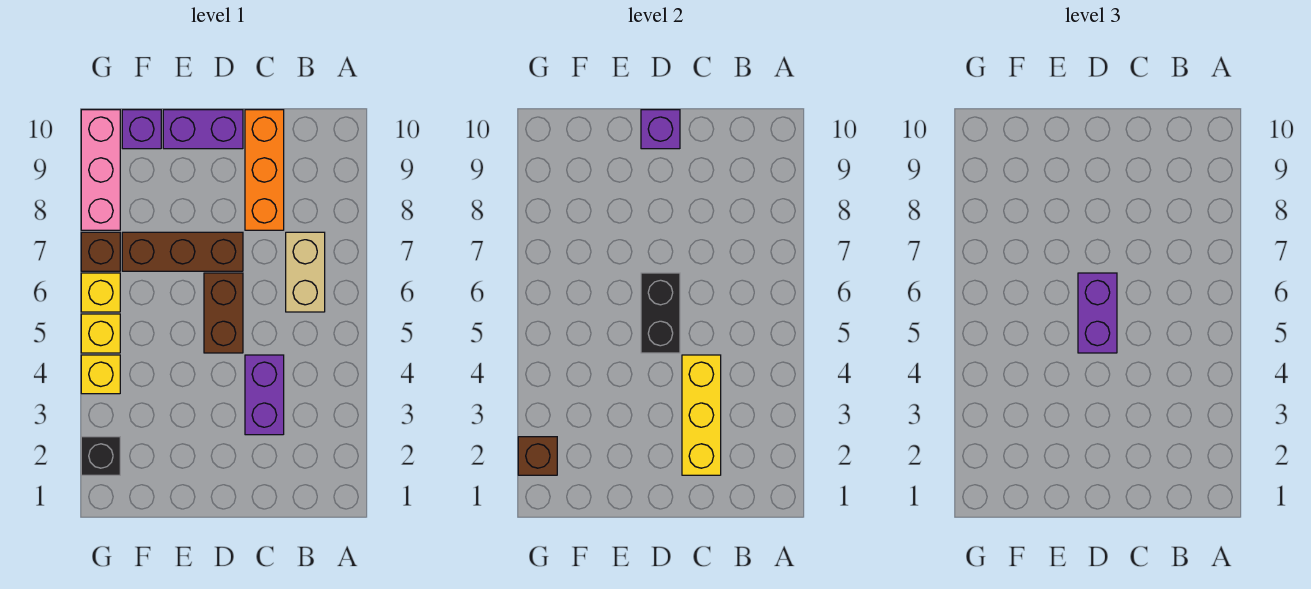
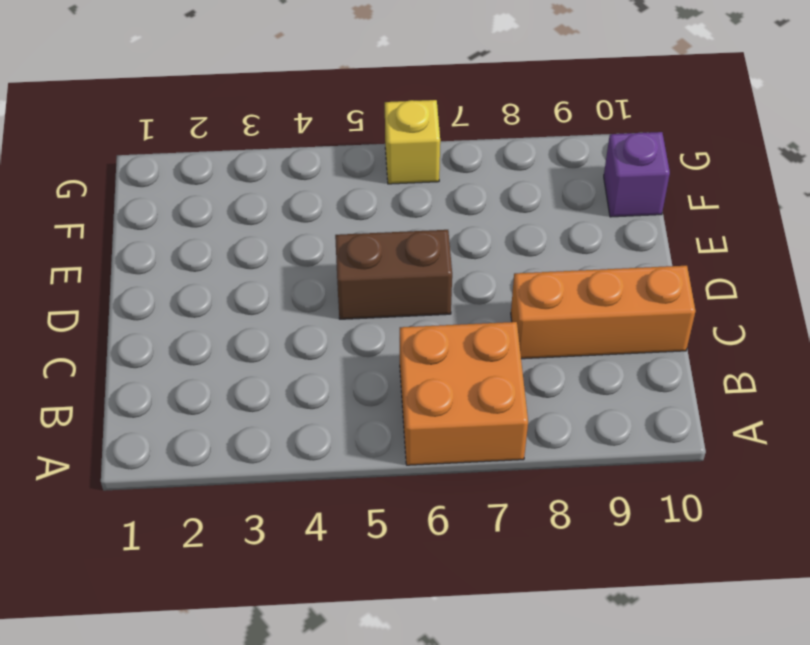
orange 2x2 brick [400,322,528,465] -> tan 1x2 brick [286,232,325,312]
none -> purple 1x2 brick [245,355,284,435]
none -> brown 1x3 brick [122,232,243,271]
none -> purple 1x2 brick [163,110,243,149]

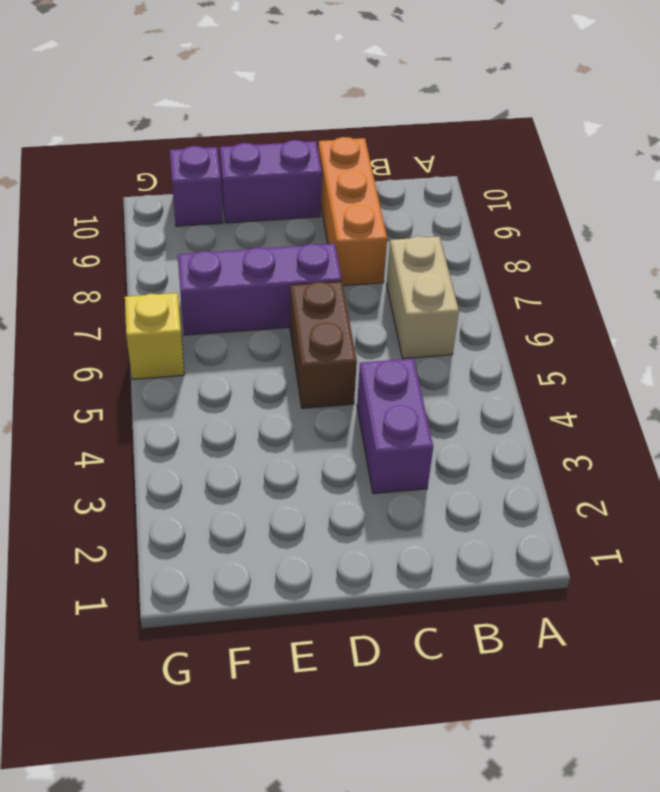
purple 1x3 brick [178,244,342,335] -> brown 1x3 brick [122,232,243,271]
none -> black 1x1 brick [81,437,120,475]
none -> yellow 1x1 brick [81,355,120,394]
none -> yellow 1x1 brick [81,314,120,353]

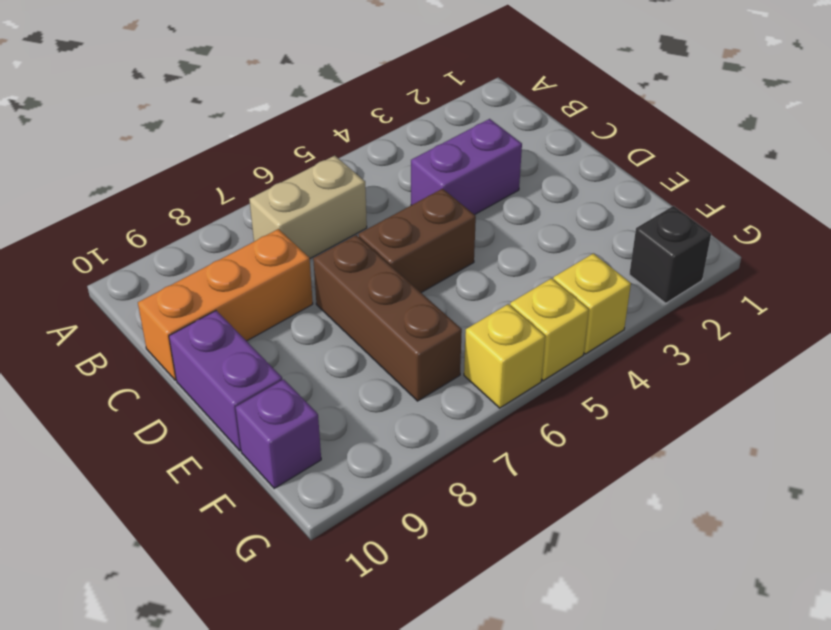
none -> brown 1x1 brick [81,232,120,271]
none -> pink 1x3 brick [81,110,120,230]
none -> yellow 1x3 brick [682,355,721,475]

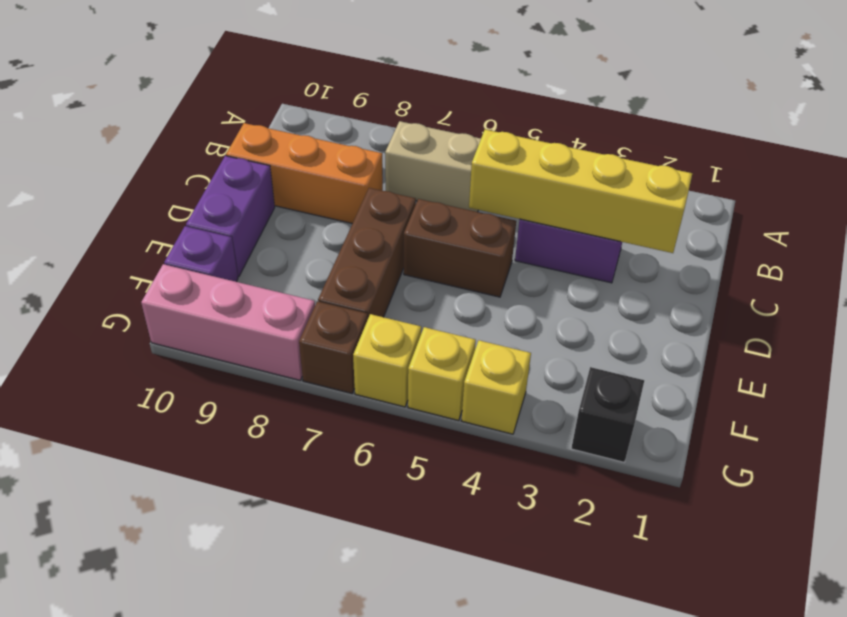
yellow 1x4 brick [469,129,692,253] -> yellow 1x3 brick [682,355,721,475]
none -> black 1x2 brick [641,273,680,353]
none -> purple 1x1 brick [641,110,680,149]
none -> brown 1x1 brick [518,437,557,475]

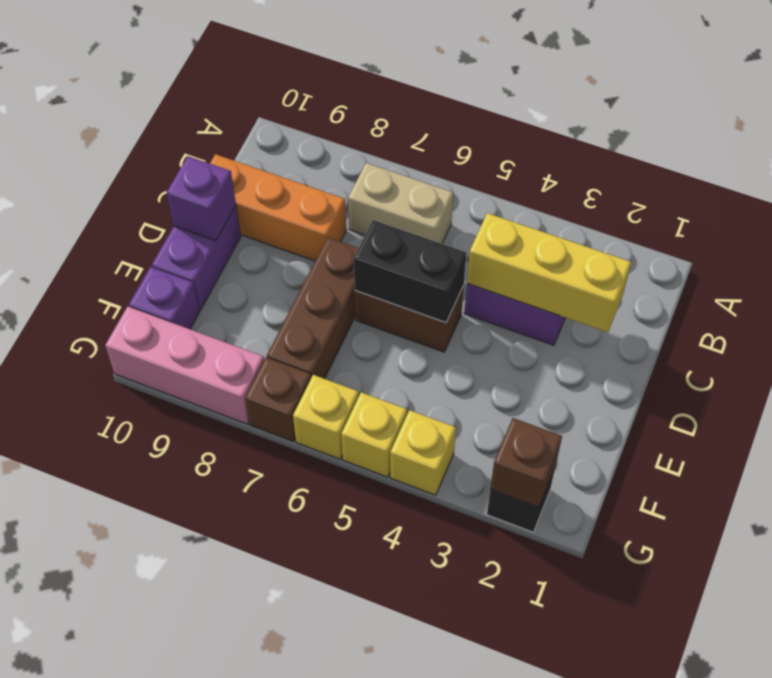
none -> purple 1x2 brick [1078,273,1117,353]

